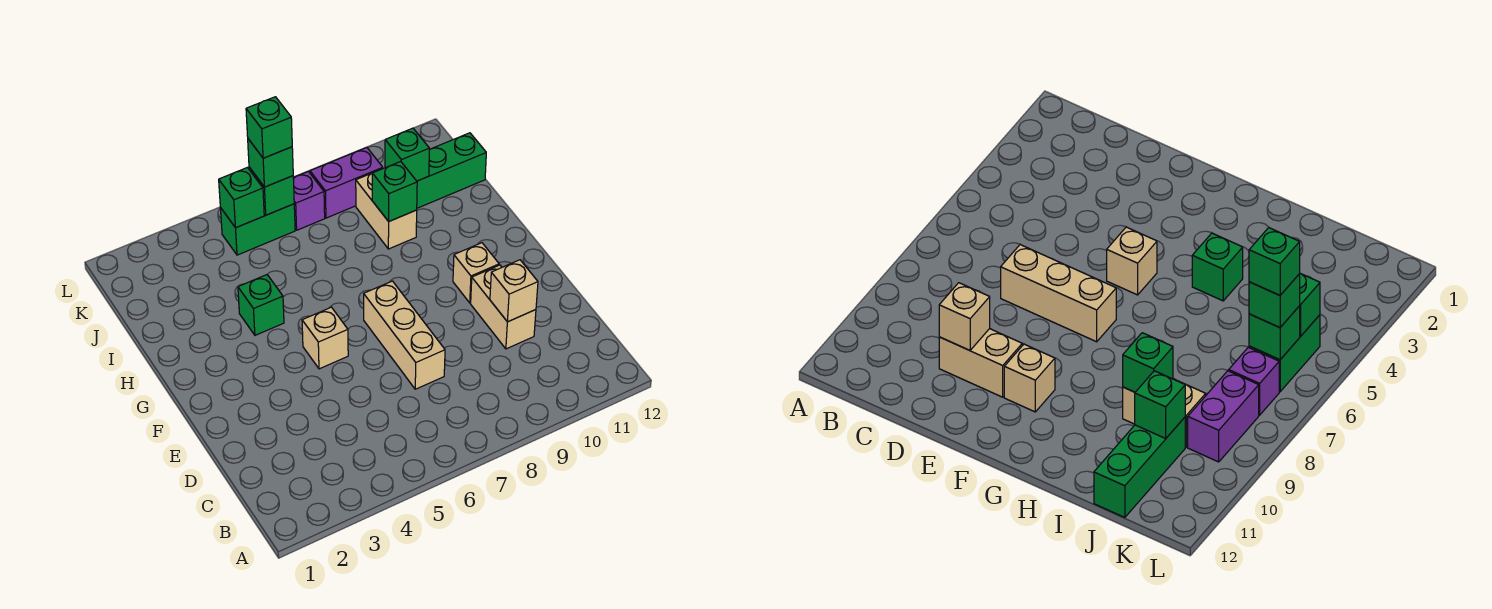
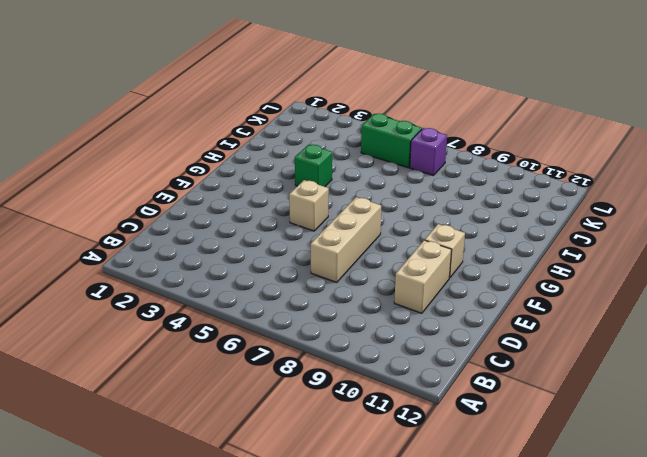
none -> tan 1x2 brick [356,173,417,249]
none -> green 1x3 brick [417,133,486,208]
none -> purple 1x2 brick [310,148,383,218]

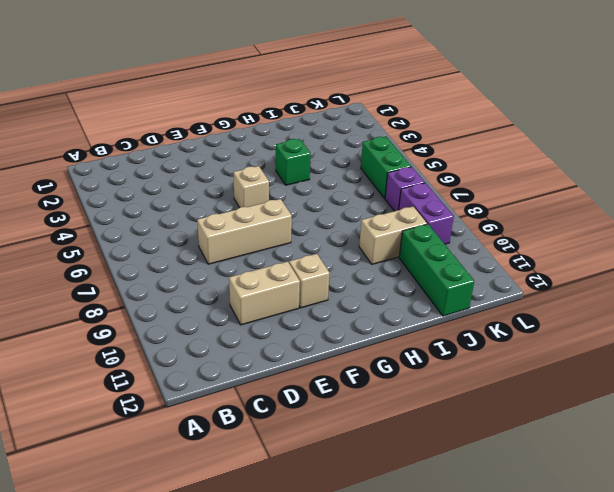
none -> tan 1x1 brick [490,260,538,322]
none -> green 1x1 brick [372,161,417,221]
none -> green 1x1 brick [385,128,429,181]

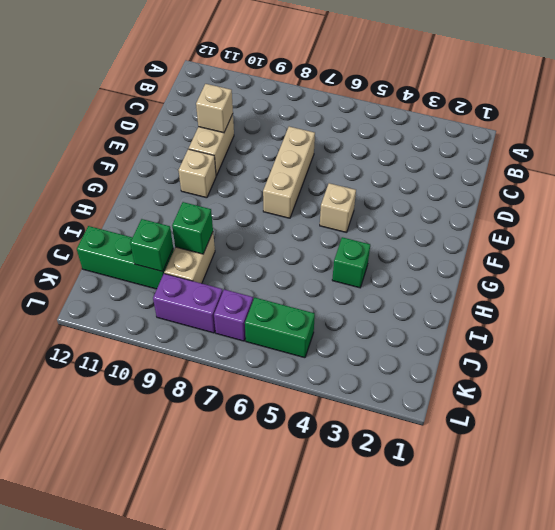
none -> green 1x1 brick [219,168,264,228]
none -> green 1x1 brick [249,167,294,215]
none -> green 1x1 brick [248,139,293,187]

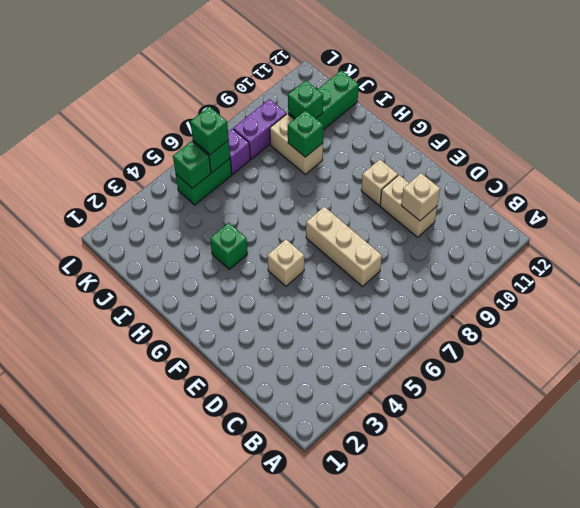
none -> green 1x1 brick [246,97,292,158]

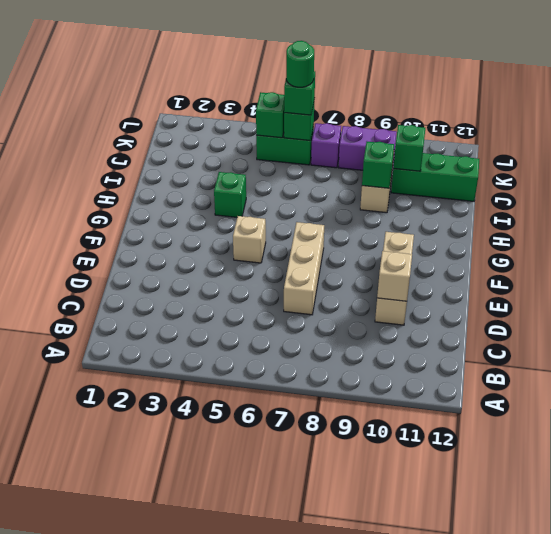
green 1x1 round brick [286,41,314,87] -> green 1x1 brick [246,97,292,158]

